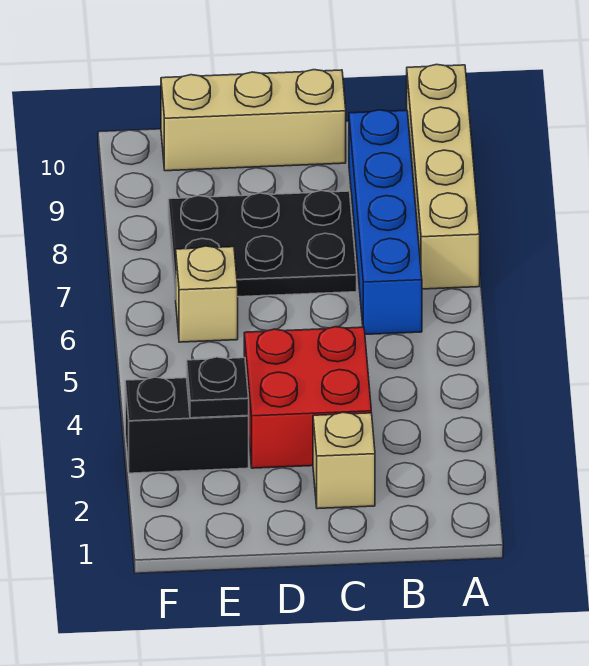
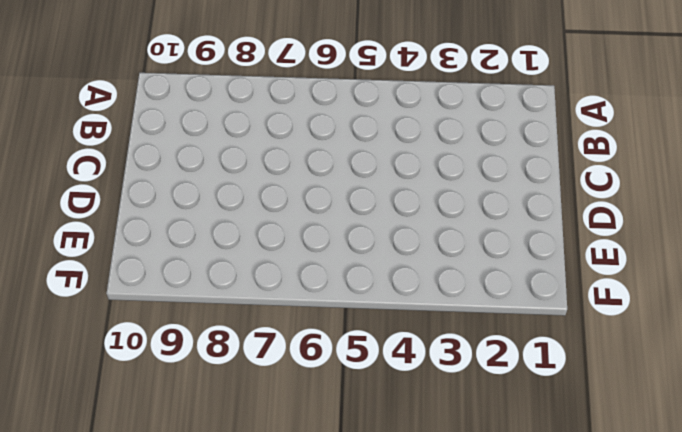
none -> tan 1x4 brick [407,64,480,289]
none -> blue 1x4 brick [349,110,422,334]

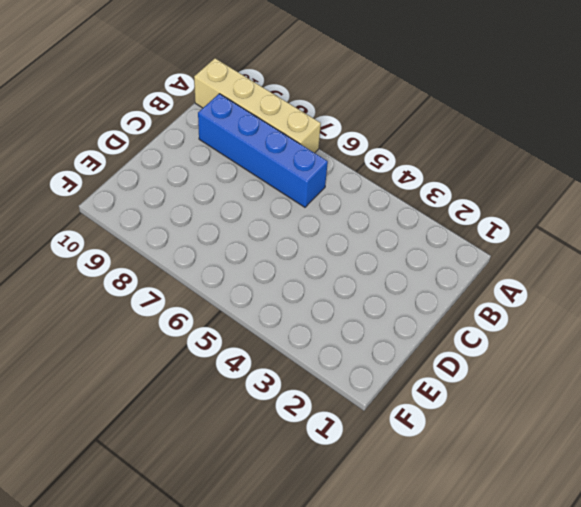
none -> tan 1x1 brick [313,412,375,509]
none -> red 2x2 brick [244,327,371,468]

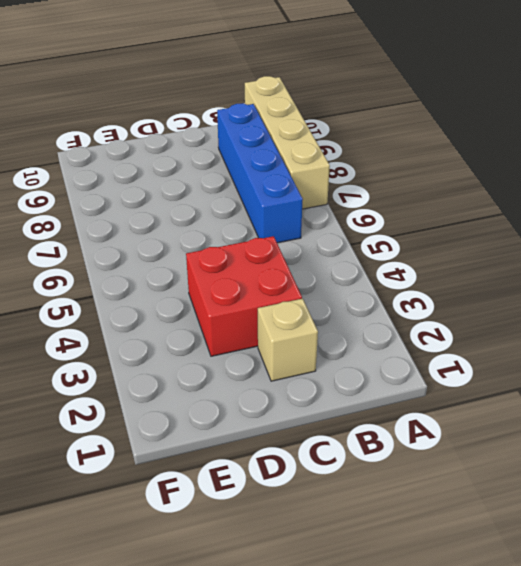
none -> black 2x3 plate [168,191,357,299]
none -> tan 1x3 brick [161,70,346,171]

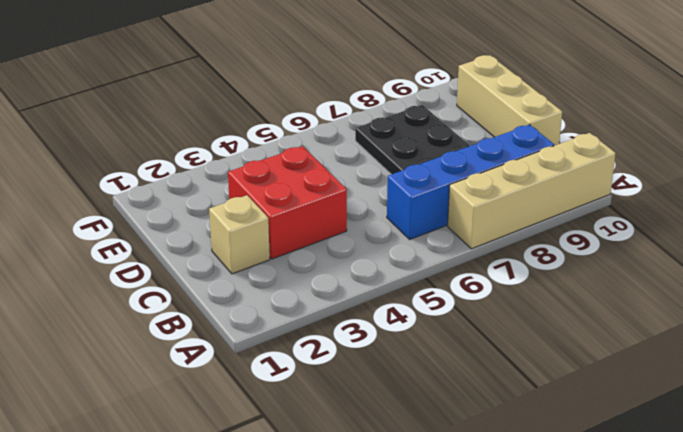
none -> black 1x2 brick [125,377,249,473]
none -> tan 1x1 brick [175,246,238,342]

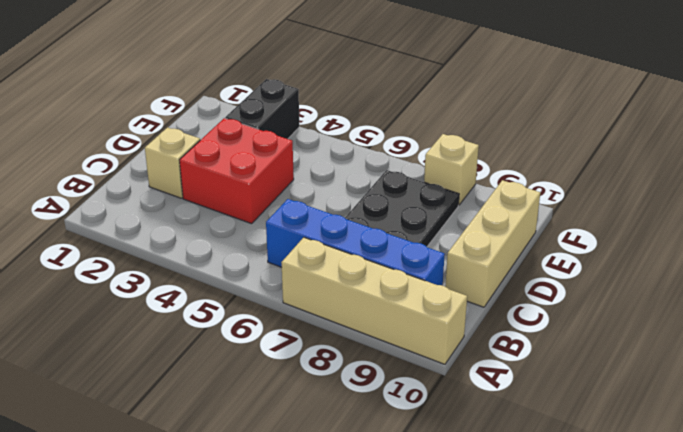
tan 1x1 brick [424,134,479,205] -> tan 1x1 brick moved to [175,246,238,342]
none -> black 1x1 plate [187,357,249,418]

